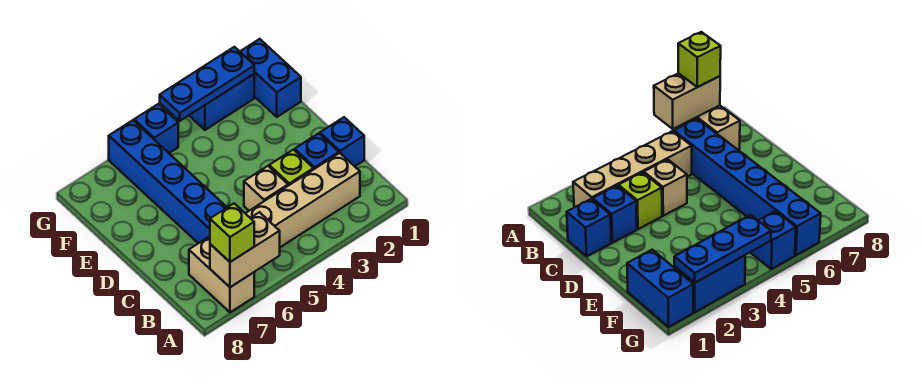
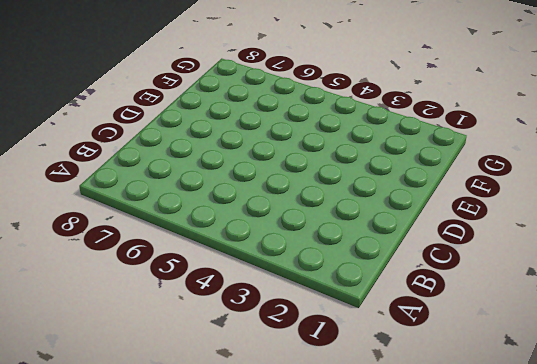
none -> tan 1x2 brick [189,236,254,312]
none -> tan 1x4 brick [245,153,360,247]
none -> blue 1x6 brick [109,120,227,243]

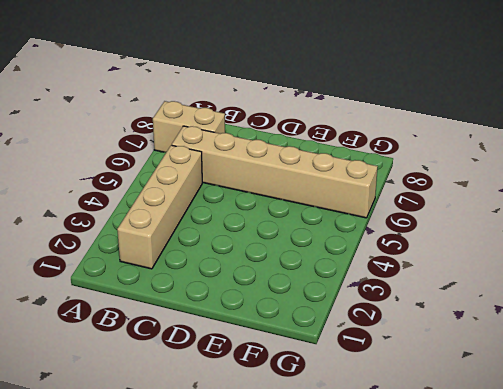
tan 1x6 brick [172,126,378,218] -> blue 1x6 brick [109,120,227,243]
none -> blue 1x1 brick [320,117,364,166]
none -> blue 1x1 brick [295,133,339,170]
none -> lime 1x1 brick [269,150,313,186]

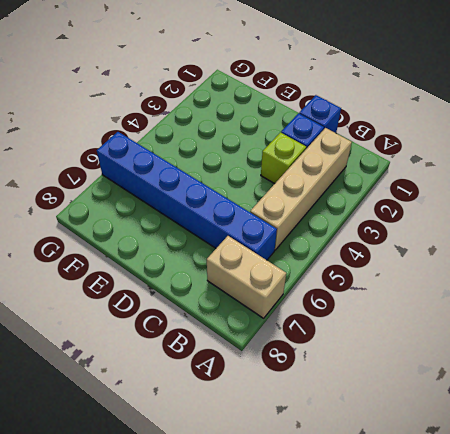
none -> tan 1x1 brick [244,166,288,211]
none -> blue 1x2 brick [240,39,301,117]
none -> blue 1x2 brick [189,74,254,130]

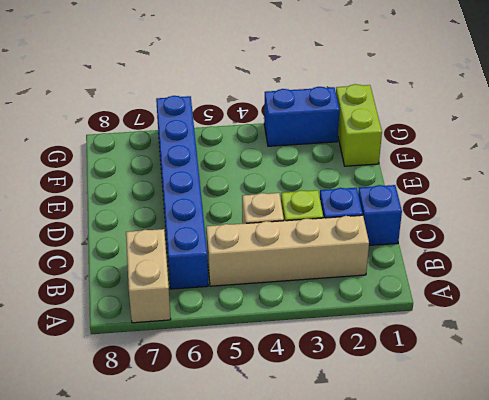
lime 1x2 brick [336,84,382,166] -> blue 1x2 brick [240,39,301,117]
none -> blue 1x1 brick [134,104,178,153]
none -> tan 1x2 brick [210,212,280,287]
none -> blue 1x3 plate [160,47,254,121]

